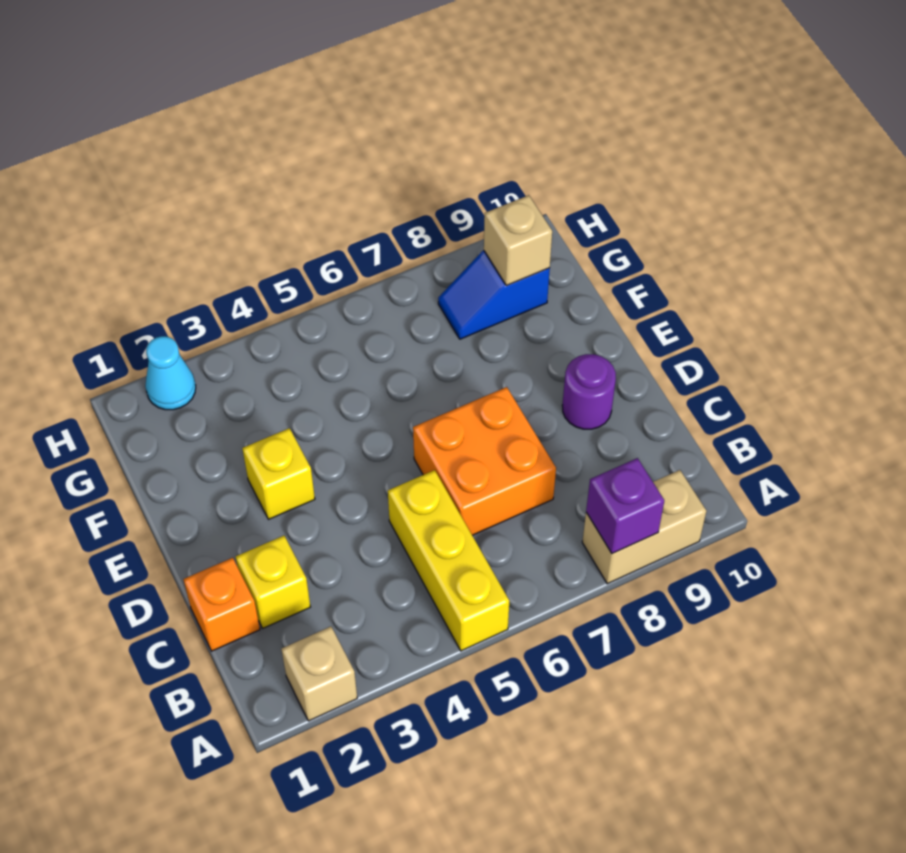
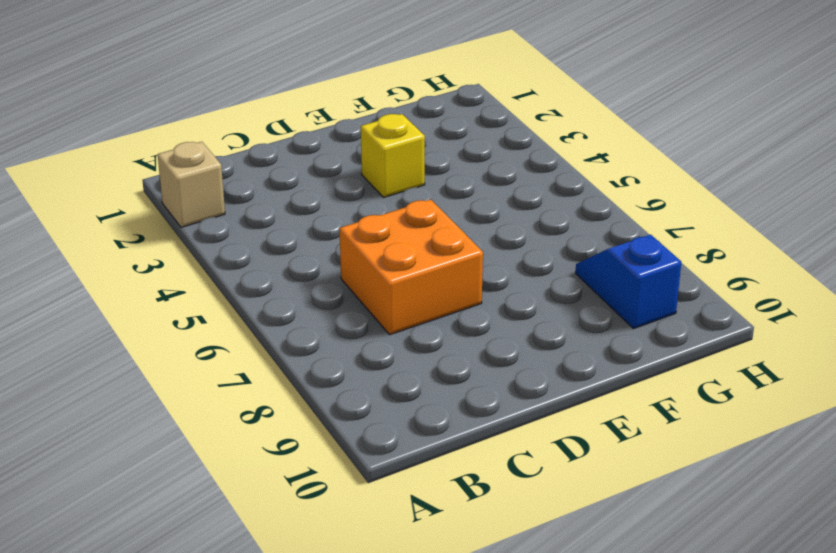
none -> yellow 1x3 brick [388,470,509,651]
none -> tan 1x2 brick [582,470,706,584]
none -> orange 1x1 brick [183,558,260,651]

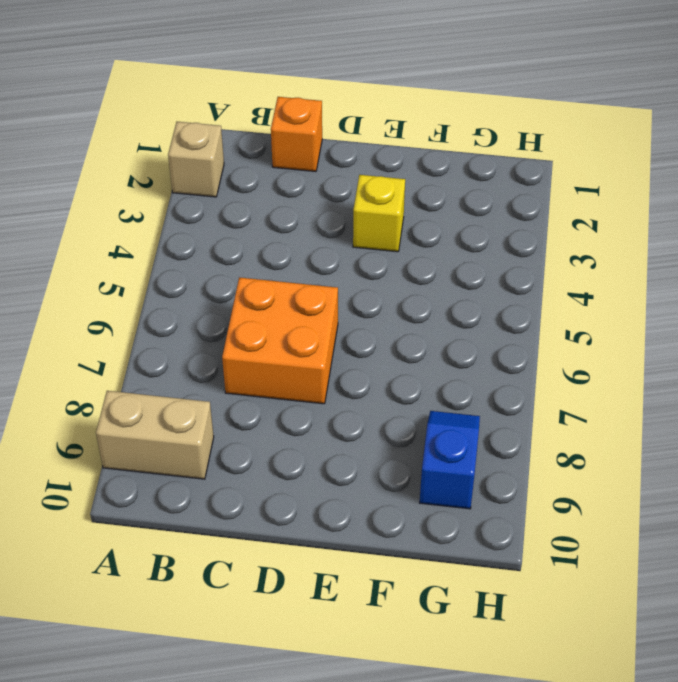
tan 1x2 brick [96,391,214,479] -> tan 1x2 brick turned to [582,470,706,584]
none -> yellow 1x3 brick [388,470,509,651]
none -> yellow 1x1 brick [236,536,310,628]
none -> purple 1x1 round brick [562,354,616,429]

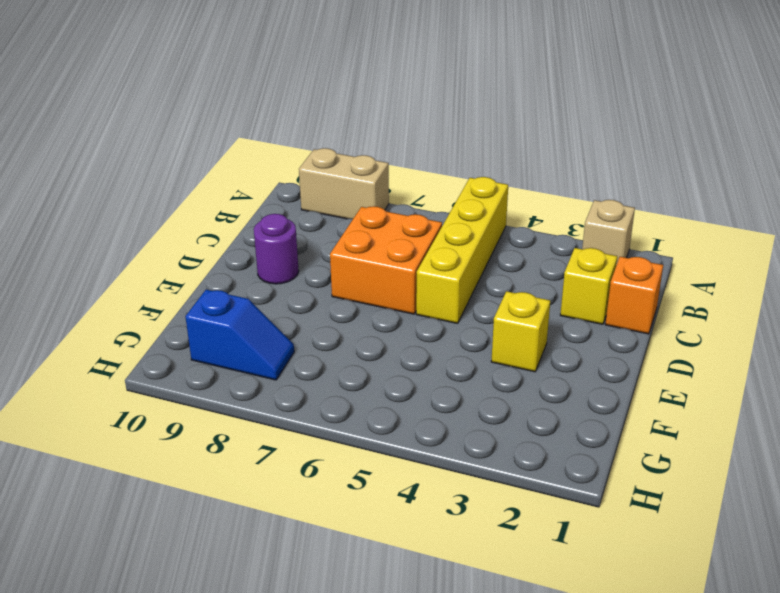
yellow 1x4 brick [416,177,508,323] -> yellow 1x3 brick [388,470,509,651]
none -> cyan 1x1 cone [145,336,196,410]
none -> purple 1x1 brick [586,458,664,554]
none -> tan 1x1 brick [484,195,552,286]

